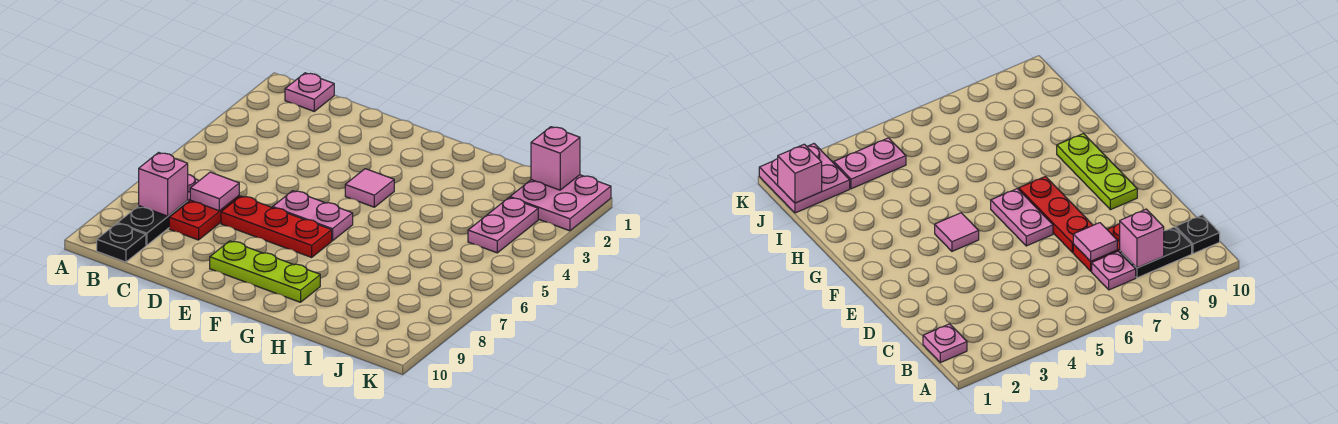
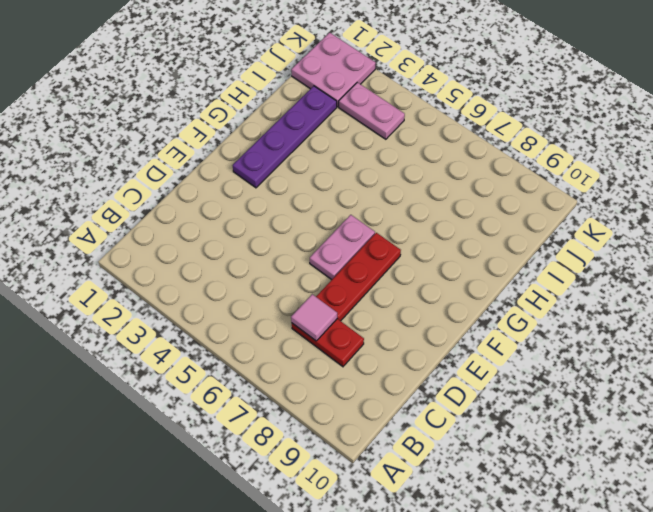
purple 1x4 plate [233,86,337,188] -> none
none -> pink 1x1 plate [285,73,334,111]
none -> pink 1x1 plate [1092,251,1136,290]
none -> black 1x2 plate [118,201,188,245]

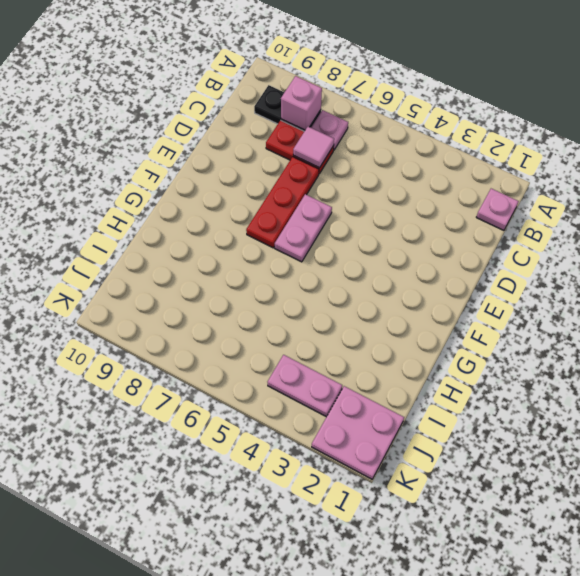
none -> black 1x1 plate [97,223,146,262]
none -> lime 1x3 plate [210,241,320,302]
none -> pink 1x1 tile [345,169,394,207]

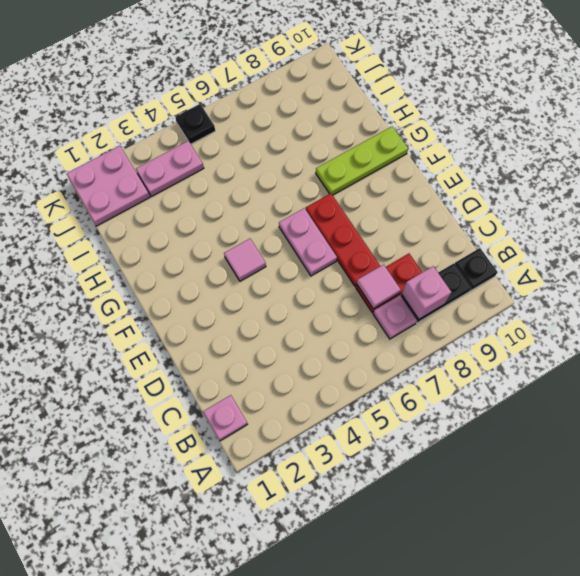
lime 1x3 plate [316,126,408,195] -> lime 1x3 plate turned to [210,241,320,302]
black 1x1 plate [175,104,215,144] -> none
none -> pink 1x1 brick [531,127,580,190]

